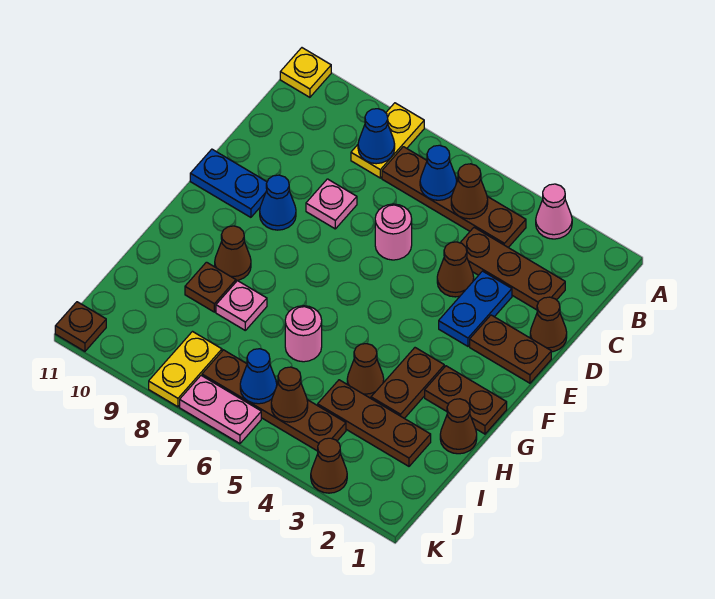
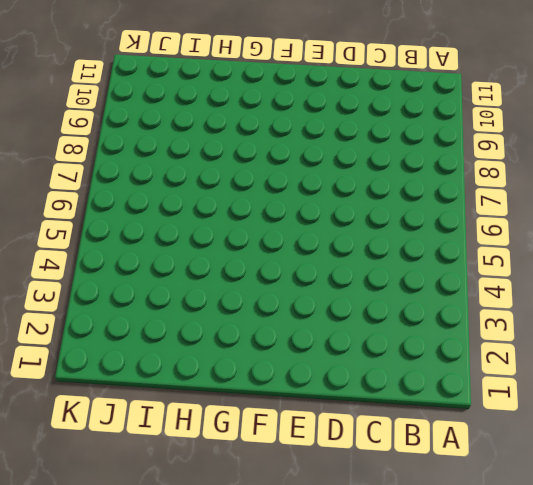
none -> pink 1x1 cone [536,184,572,239]
none -> yellow 1x2 plate [351,103,424,178]
none -> yellow 1x1 plate [280,48,331,97]
none -> brown 1x4 plate [382,147,526,247]

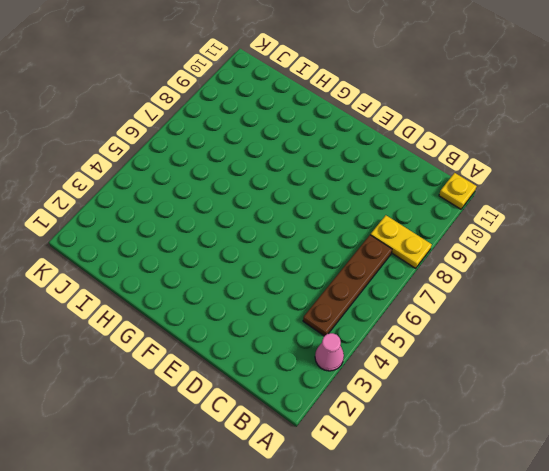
none -> brown 1x3 plate [460,228,565,310]
none -> brown 1x1 cone [530,297,567,352]
none -> blue 1x2 plate [439,271,512,346]
none -> brown 1x1 cone [437,242,474,297]

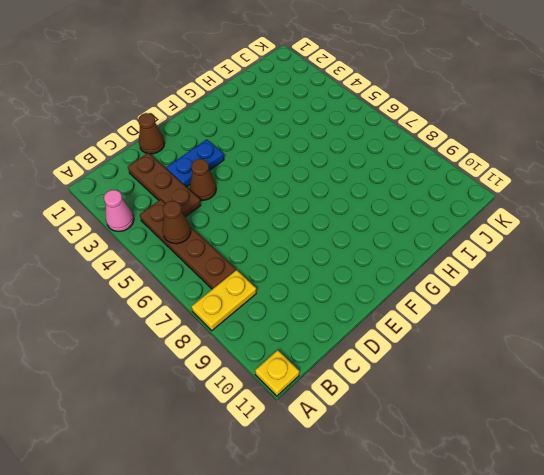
none -> pink 1x1 round brick [375,204,412,260]
none -> pink 1x1 plate [306,179,357,229]
none -> brown 1x2 plate [470,315,551,383]
none -> blue 1x1 cone [260,175,296,230]

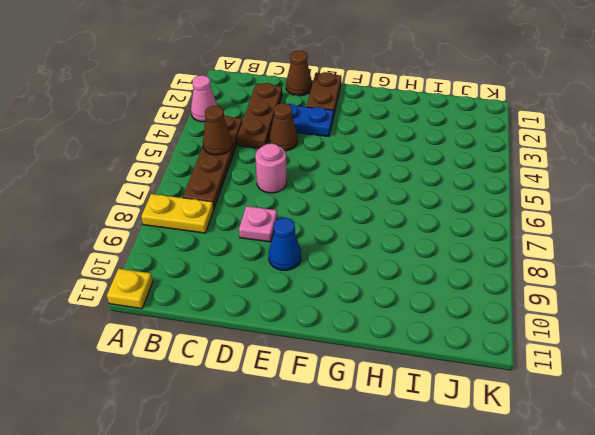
none -> blue 1x2 plate [190,149,267,217]
none -> brown 1x2 plate [425,366,507,434]
none -> brown 1x2 plate [371,348,444,418]
none -> brown 1x1 cone [215,226,251,281]

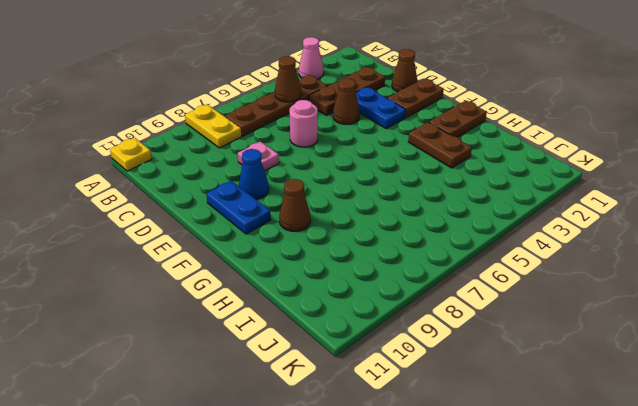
blue 1x2 plate [206,181,271,234] -> blue 1x2 plate turned to [190,149,267,217]
none -> brown 1x1 cone [440,399,477,454]
none -> brown 1x1 cone [347,344,384,398]
none -> pink 1x1 round brick [285,306,322,362]
none -> pink 1x1 plate [216,281,267,330]

